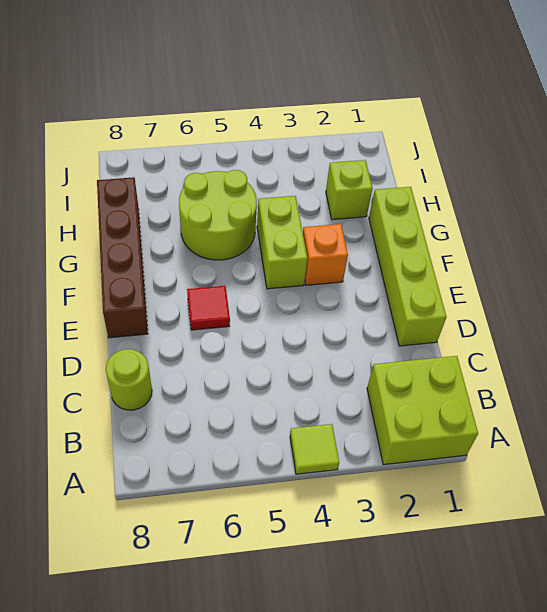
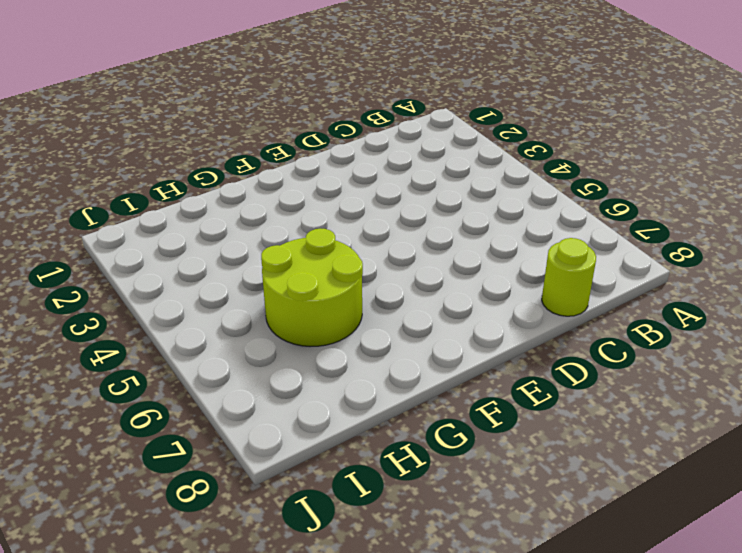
none -> lime 2x2 brick [367,356,478,465]
none -> lime 1x1 tile [290,424,339,474]

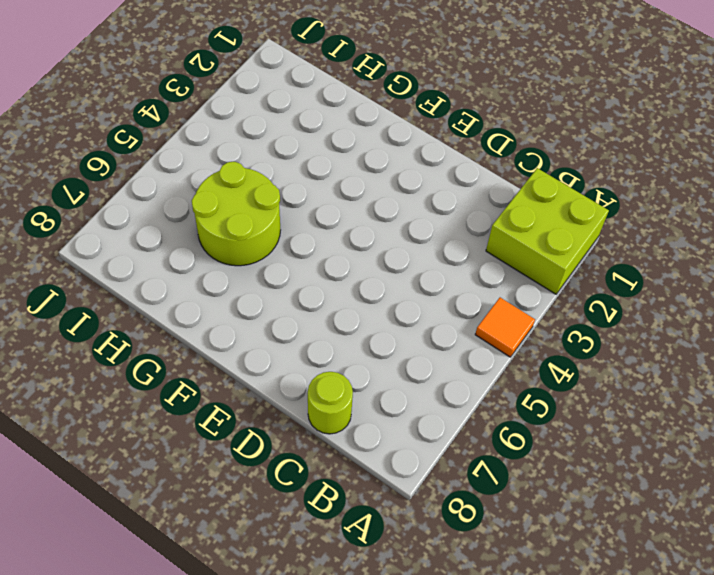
orange 1x1 tile [475,298,535,357] -> lime 1x1 tile [290,424,339,474]
none -> lime 1x4 brick [369,187,446,346]
none -> red 1x1 tile [187,286,230,330]

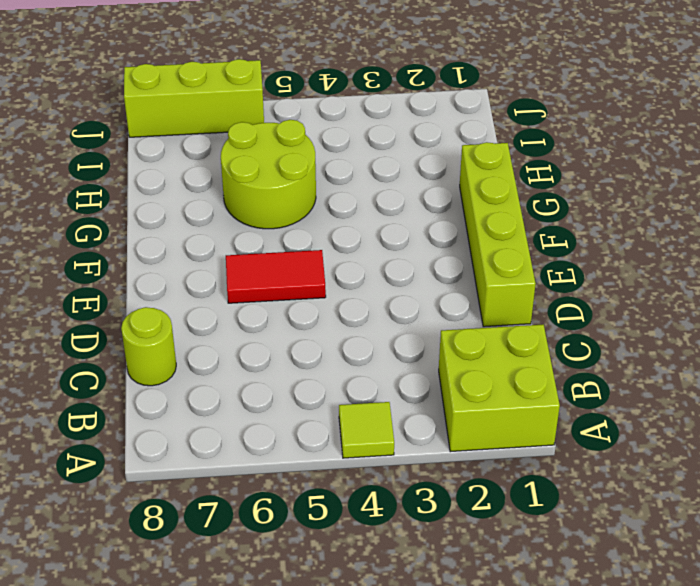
red 1x2 tile [226,250,326,303] -> red 1x1 tile [187,286,230,330]
lime 1x3 brick [124,59,264,137] -> none
none -> brown 1x4 brick [97,177,148,338]
none -> orange 1x1 brick [303,224,348,285]

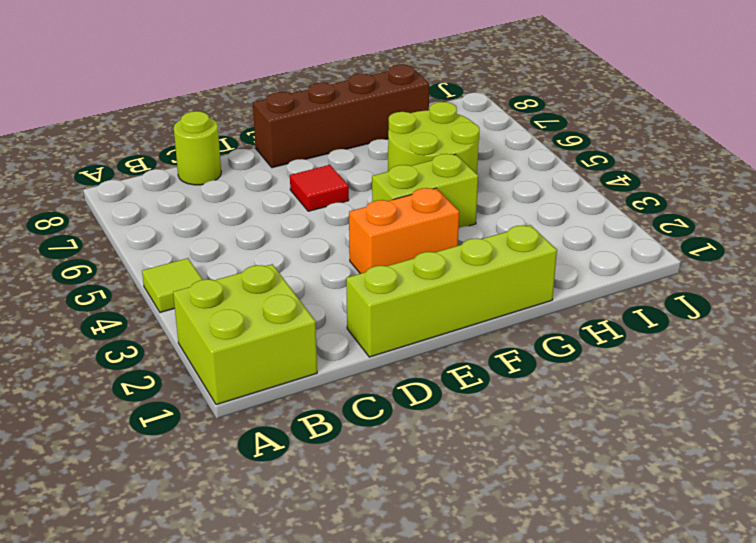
orange 1x2 brick [349,188,459,274] -> orange 1x1 brick [303,224,348,285]
none -> lime 1x1 brick [326,160,372,220]

